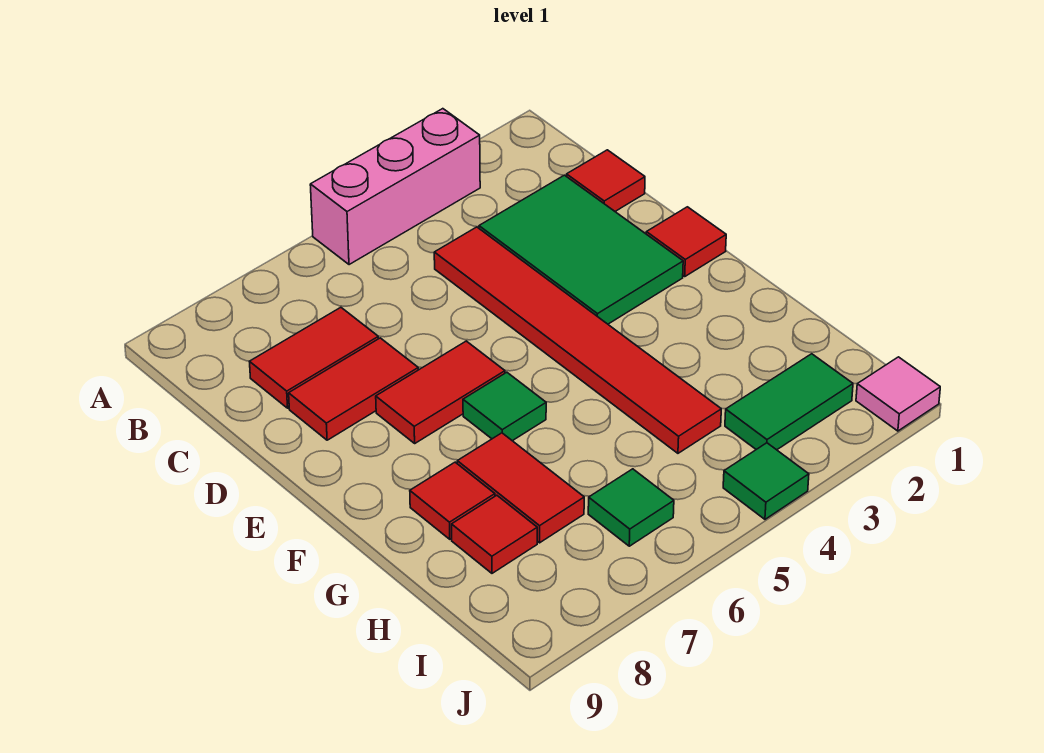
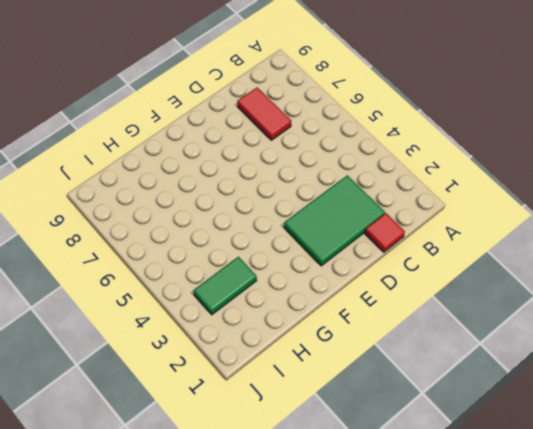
green 1x2 tile [194,257,257,315] -> green 1x2 tile turned to [725,354,853,450]
none -> pink 1x3 brick [310,109,480,265]
none -> red 1x6 tile [434,227,721,453]
none -> red 1x2 tile [289,338,418,440]

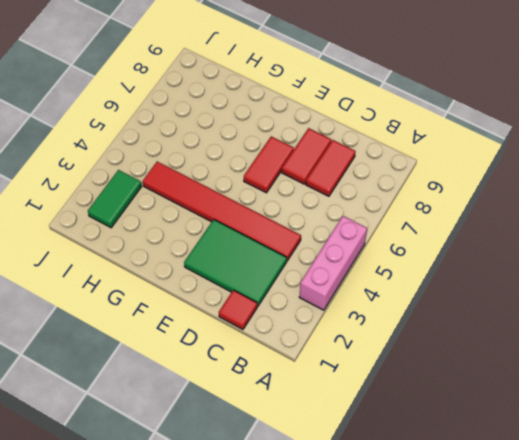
none -> red 1x1 tile [646,207,726,276]
none -> green 1x1 tile [463,372,546,441]
none -> red 1x2 tile [457,433,584,543]

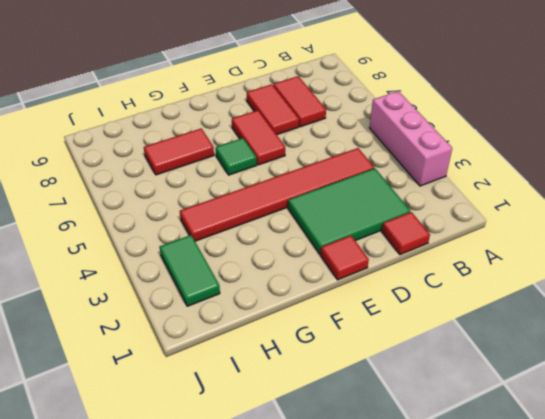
none -> red 1x1 tile [410,462,495,539]
none -> red 1x1 tile [452,495,537,573]
none -> green 1x1 tile [588,469,674,546]

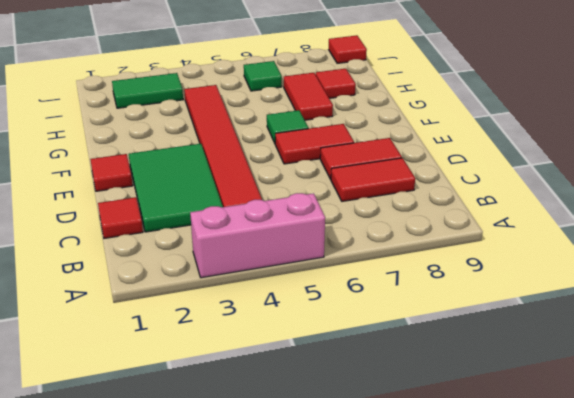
red 1x1 tile [329,35,367,63] -> red 1x1 tile moved to [410,462,495,539]
none -> pink 1x1 tile [856,357,940,431]
none -> green 1x1 tile [723,443,809,519]

